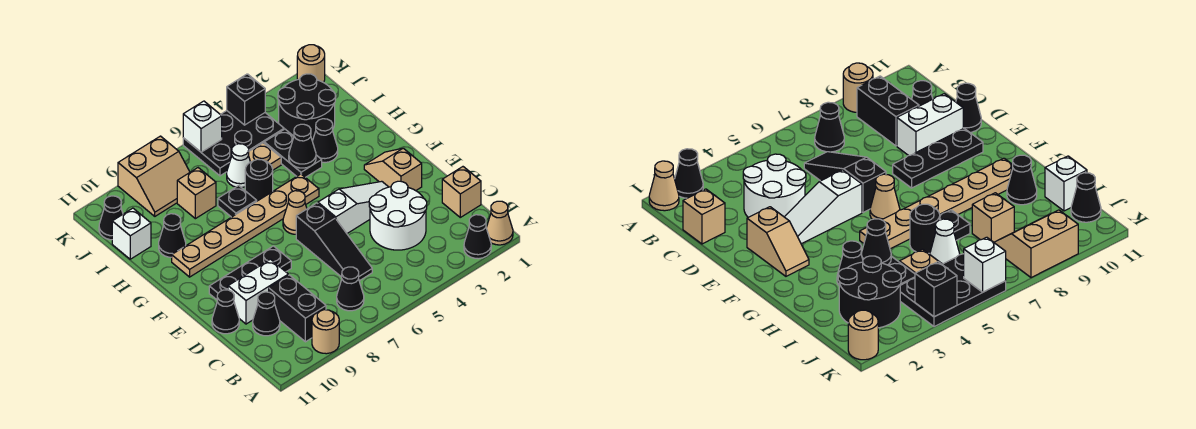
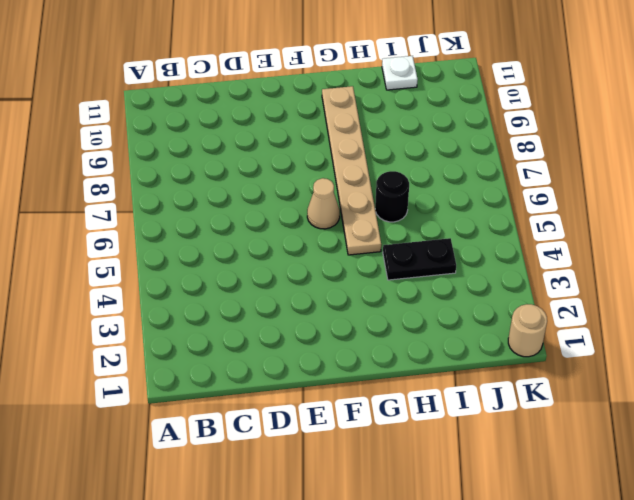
white 1x1 plate [382,56,418,90] -> white 1x1 brick [112,208,151,259]
none -> tan 1x1 cone [486,201,513,245]
none -> black 1x1 cone [464,215,491,259]
none -> tan 1x1 round brick [312,310,339,354]
none -> black 1x1 cone [337,267,364,311]

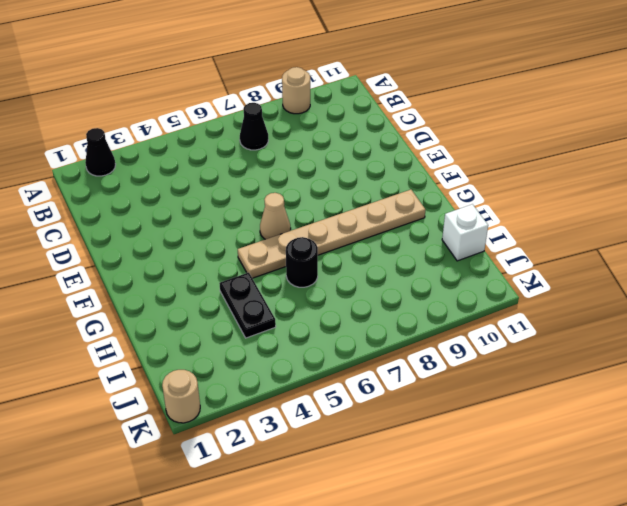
none -> tan 1x1 cone [486,201,513,245]
none -> black 1x2 brick [269,275,326,342]
none -> tan 1x1 brick [442,167,481,217]
none -> white 2x2 round brick [369,181,427,250]

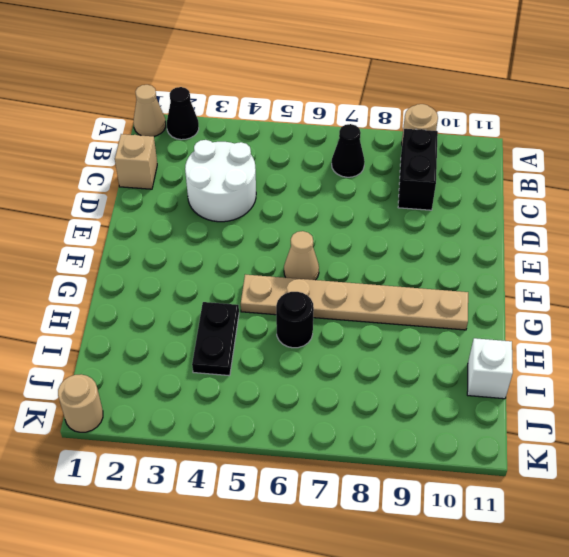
none -> black 1x3 slope [296,203,372,281]
none -> black 1x1 cone [253,292,280,336]
none -> white 1x2 brick [228,259,288,324]
none -> black 1x1 cone [212,290,239,334]

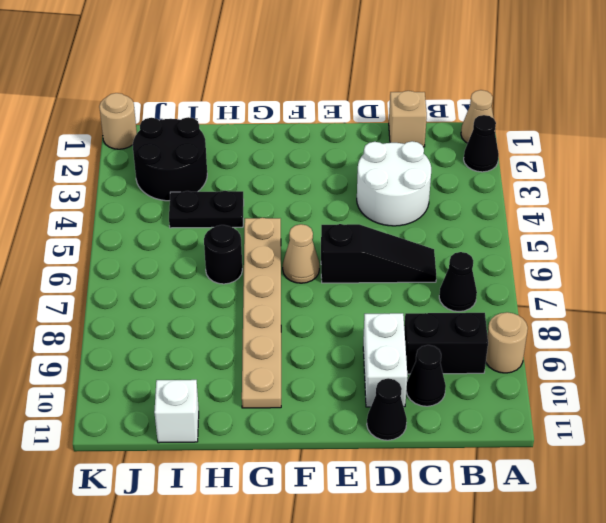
none -> tan 1x2 slope [364,148,422,191]
none -> white 1x3 slope [318,181,388,233]
none -> black 1x3 plate [209,246,291,300]
none -> black 1x1 cone [312,119,338,163]

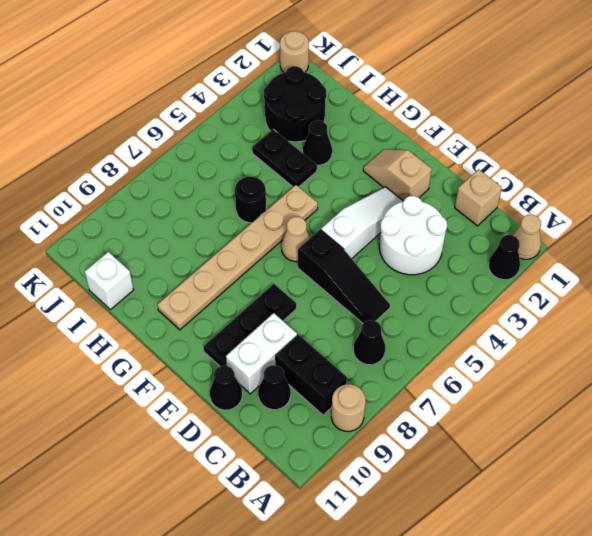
none -> black 1x1 plate [218,185,257,217]
none -> black 1x1 cone [159,214,186,257]
none -> tan 1x1 plate [248,143,281,170]
none -> white 1x1 cone [227,144,250,188]

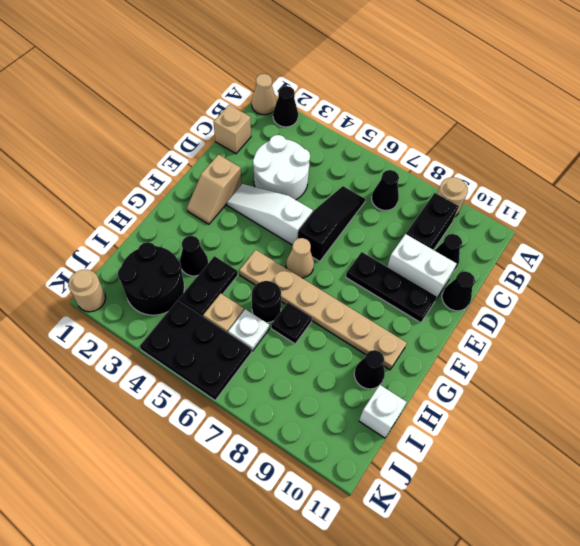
white 1x1 plate [228,309,269,351] -> white 1x1 cone [227,144,250,188]
none -> tan 1x1 brick [177,168,216,219]
none -> tan 2x2 slope [118,136,190,216]
none -> black 1x1 cone [99,196,123,240]
none -> black 1x1 cone [289,124,316,168]

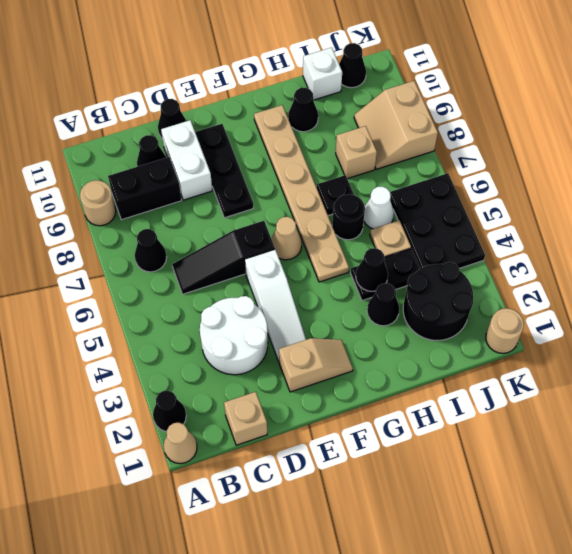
none -> black 1x1 brick [227,74,265,125]
none -> white 1x1 brick [183,101,222,152]

